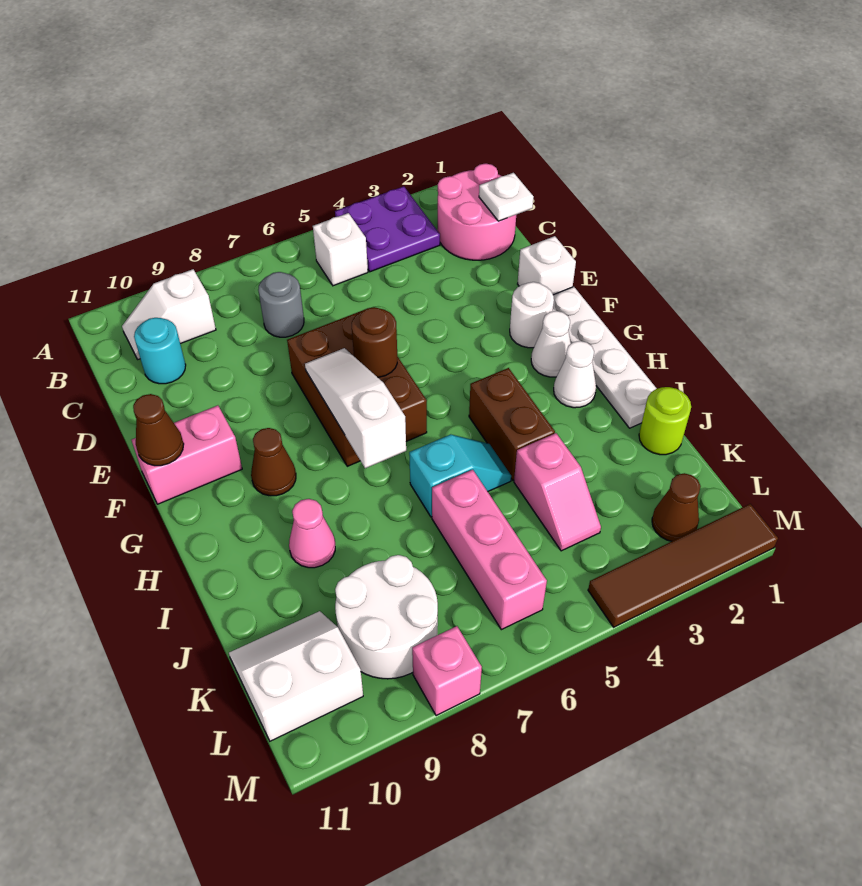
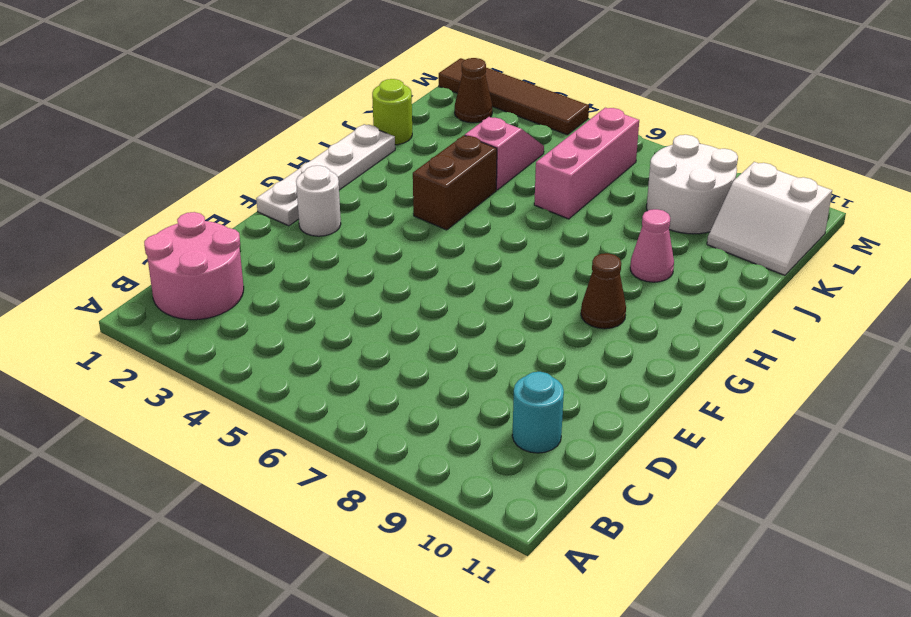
none -> purple 2x2 plate [335,186,440,272]
none -> white 1x1 brick [313,213,368,286]
none -> white 1x2 slope [122,269,216,359]

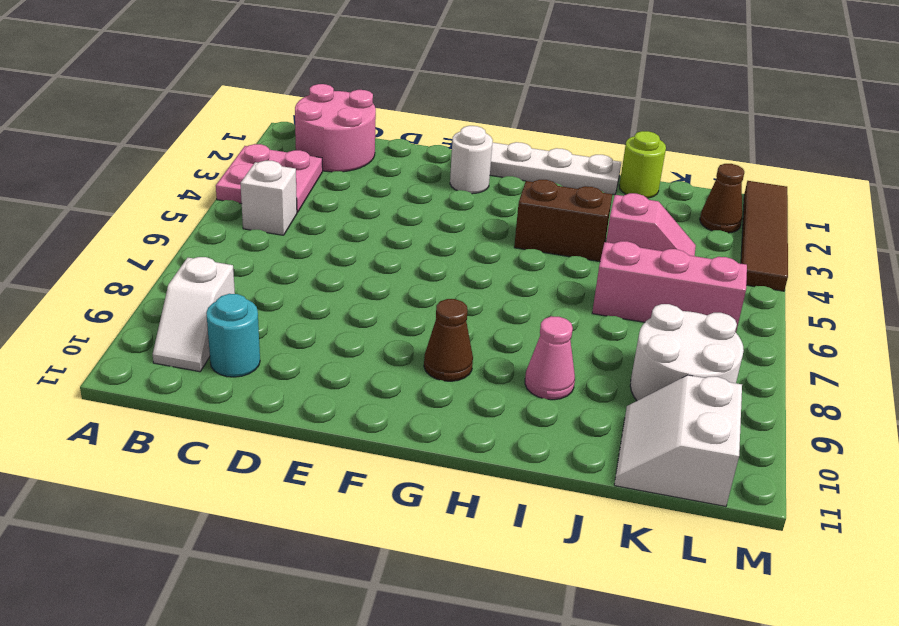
pink 2x2 plate [216,144,323,213] -> purple 2x2 plate [335,186,440,272]
none -> grey 1x1 round brick [258,272,304,337]
none -> white 1x1 brick [518,236,576,295]
none -> brown 2x3 brick [287,311,427,466]

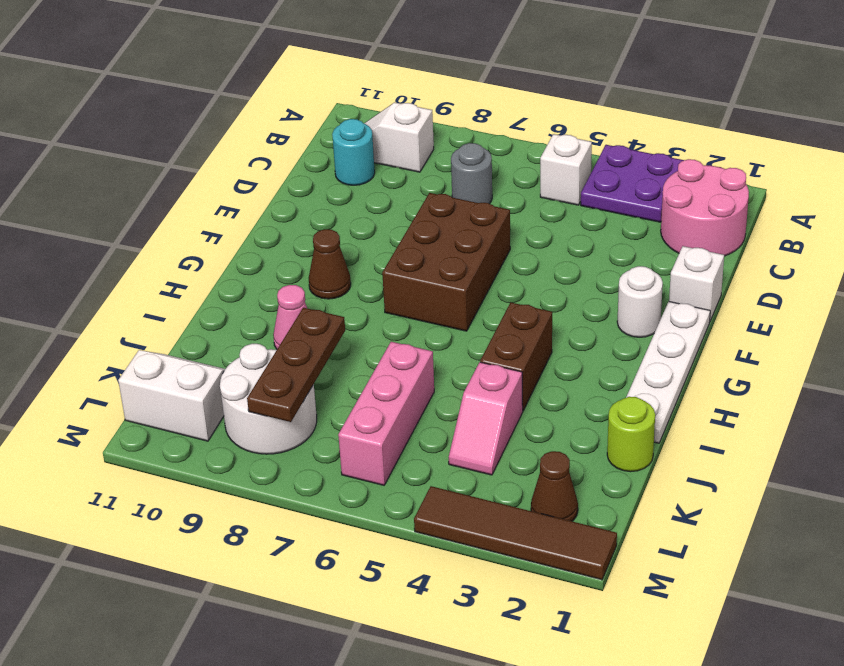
brown 1x3 plate [247,308,345,422] -> none
none -> pink 1x2 brick [132,405,242,504]
none -> white 1x1 cone [531,311,571,377]
none -> white 1x1 cone [554,341,596,408]

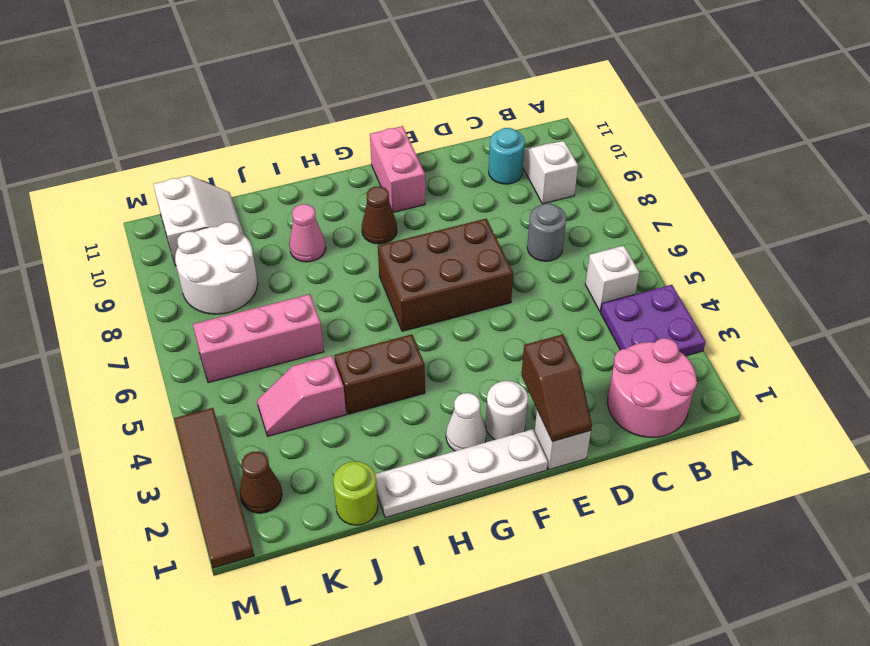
brown 1x2 slope [521,334,592,442] -> none
none -> white 1x1 cone [554,341,596,408]
none -> cyan 1x2 slope [409,434,511,517]
none -> pink 1x1 brick [412,626,482,716]

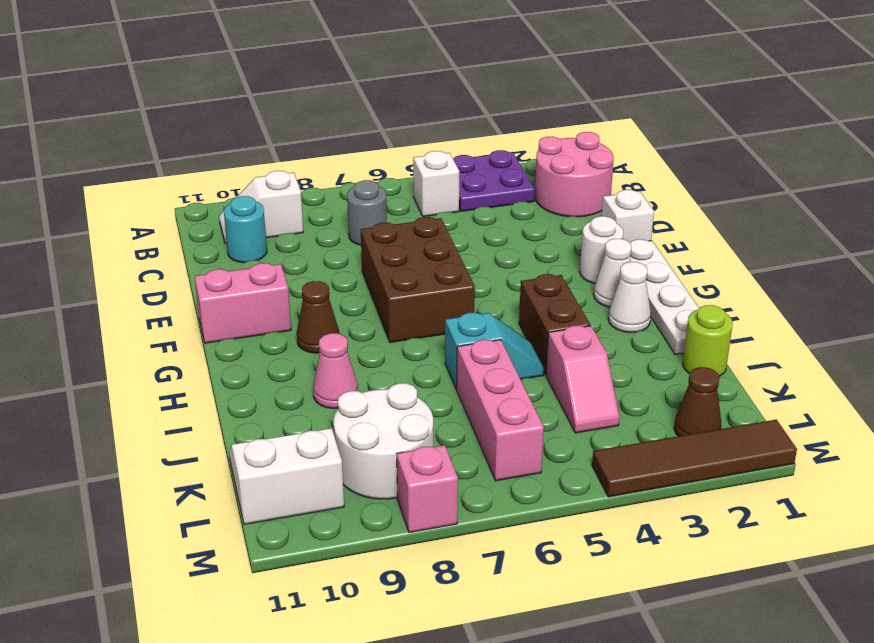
none -> white 1x1 plate [479,173,533,221]
none -> brown 1x1 round brick [352,307,397,377]
none -> white 1x3 slope [305,348,406,468]

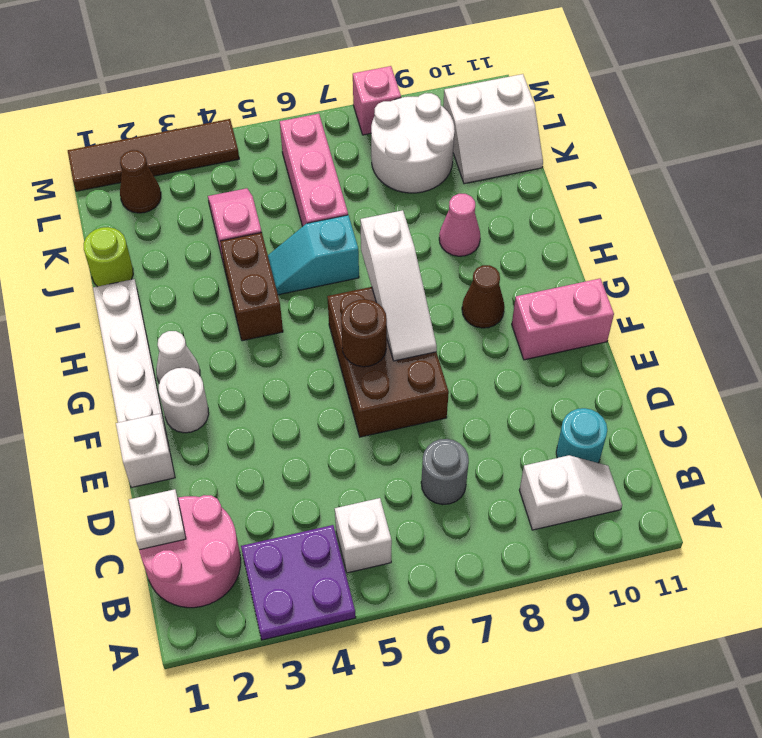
none -> white 1x1 cone [554,341,596,408]
none -> brown 1x1 cone [133,394,184,466]

